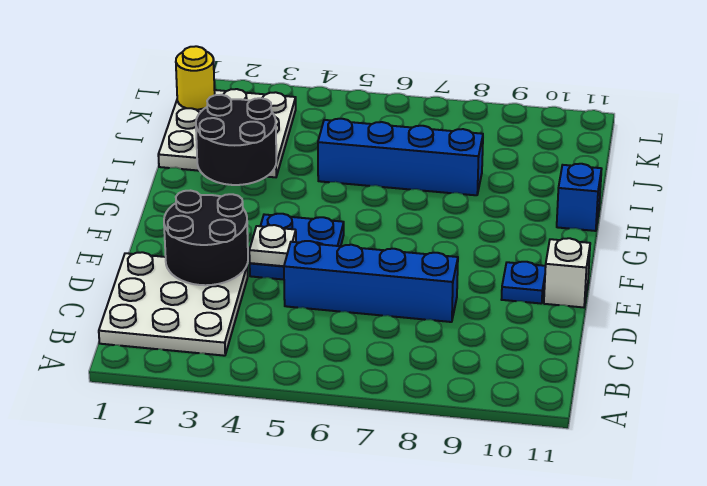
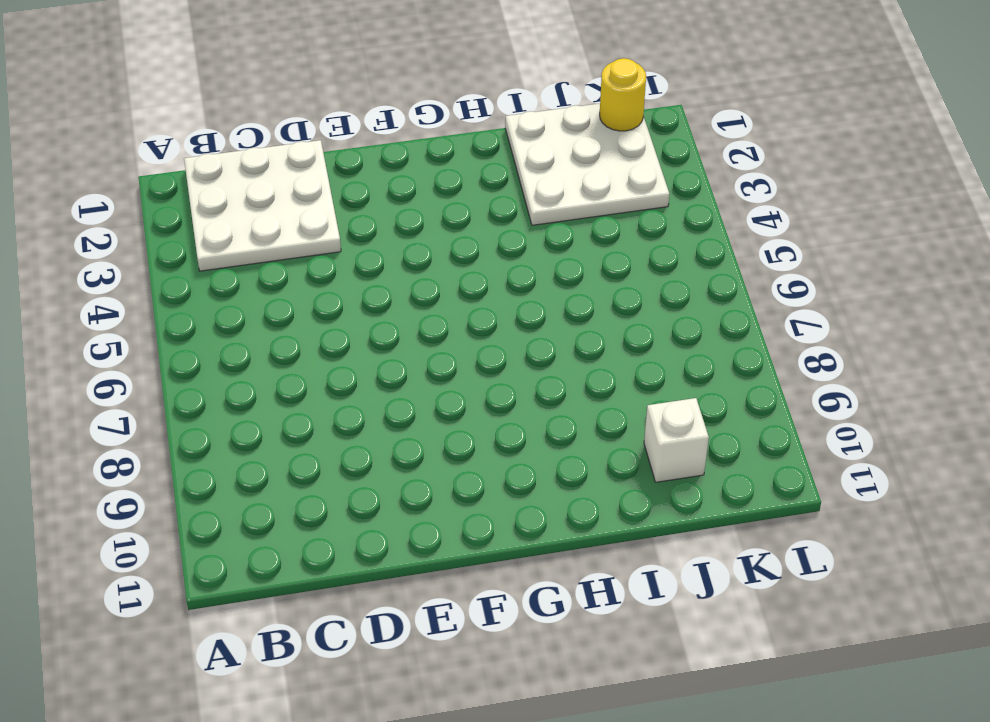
white 1x1 brick [644,398,709,482] -> white 1x1 brick moved to [544,238,590,307]
none -> blue 1x4 brick [284,241,458,322]
none -> blue 2x2 plate [250,214,344,280]
none -> blue 1x1 plate [501,262,546,304]

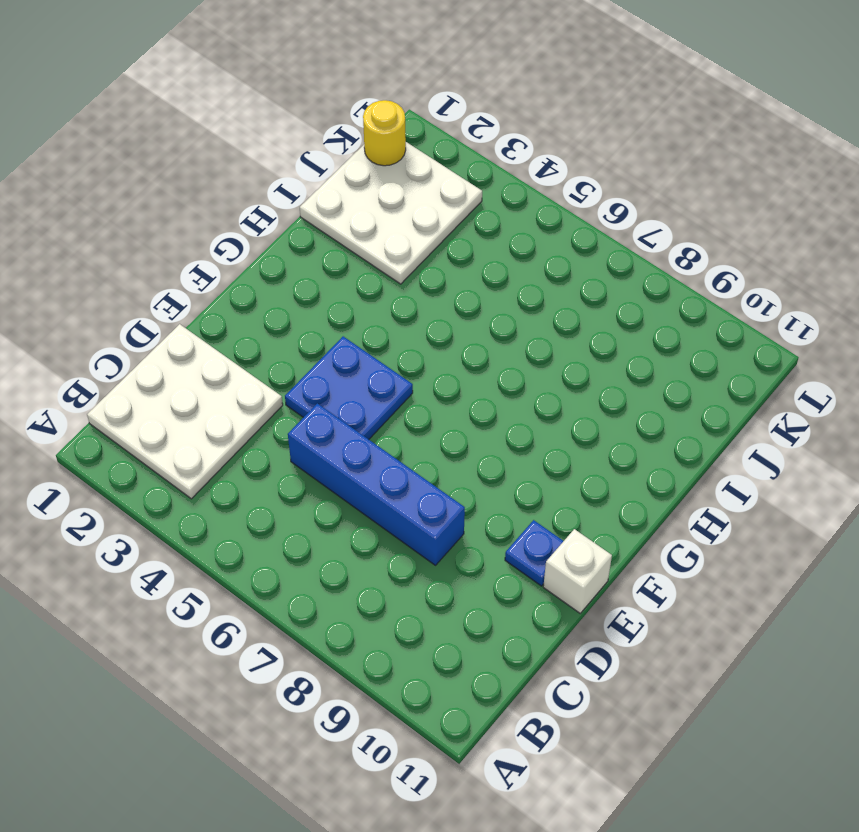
none -> blue 1x1 brick [557,164,602,231]
none -> blue 1x4 brick [318,119,483,195]
none -> black 2x2 round brick [164,191,248,285]

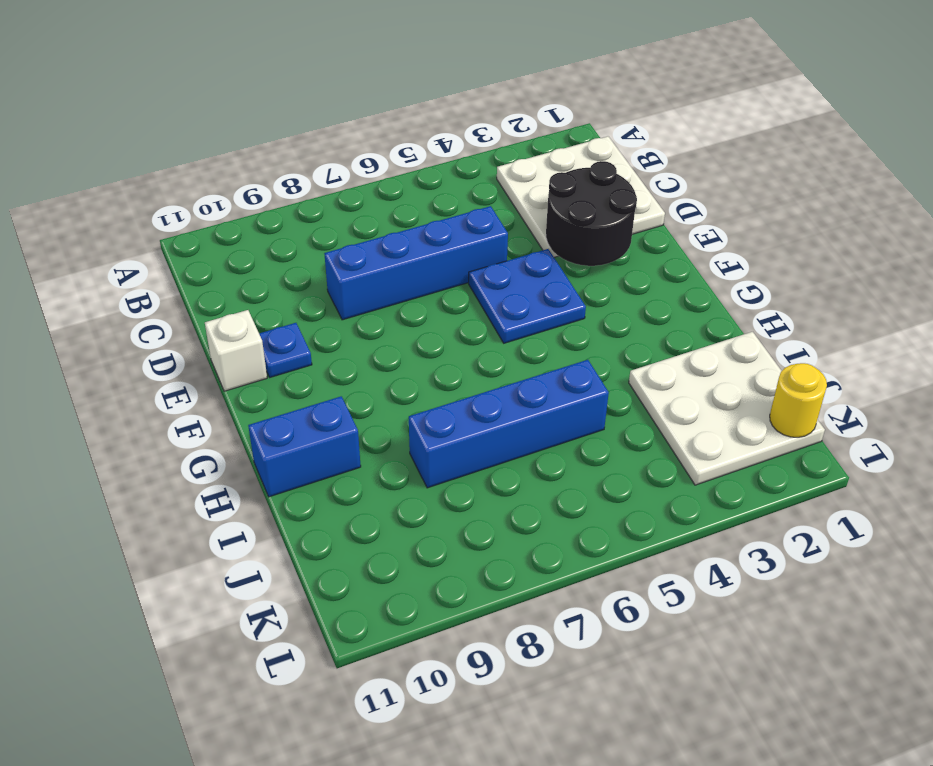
blue 1x2 brick [248,396,361,497] -> blue 1x1 brick [557,164,602,231]
none -> white 1x1 plate [249,225,296,266]
none -> black 2x2 round brick [196,95,276,185]

